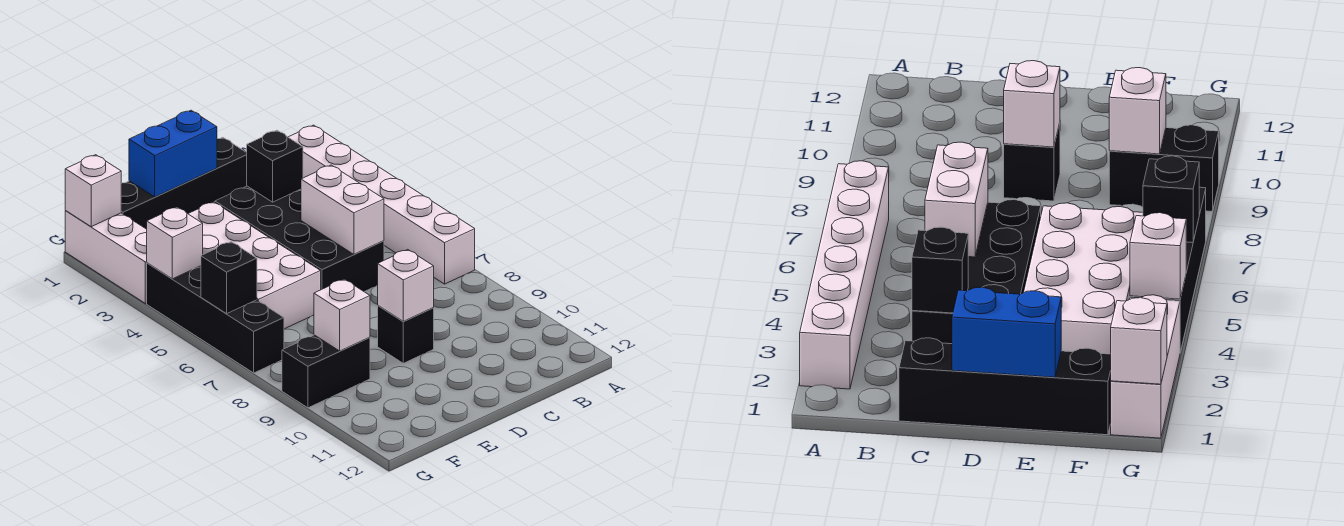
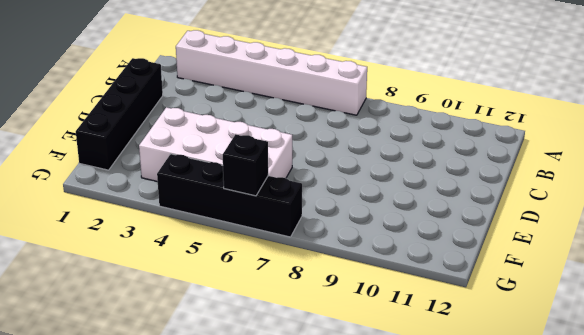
none -> black 2x4 brick [215,186,384,292]
none -> black 1x1 brick [378,306,434,363]
none -> black 1x2 brick [282,335,370,408]

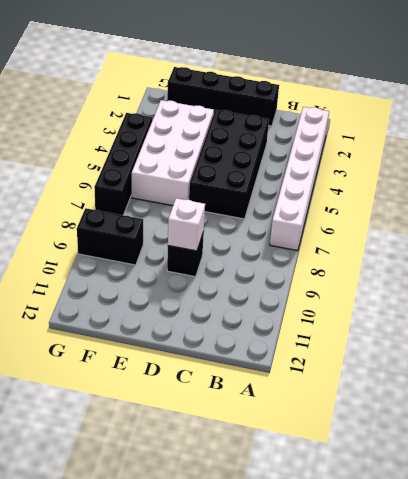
none -> white 1x3 brick [65,211,147,303]
none -> black 1x1 brick [247,130,303,202]
none -> white 1x2 brick [301,165,384,254]

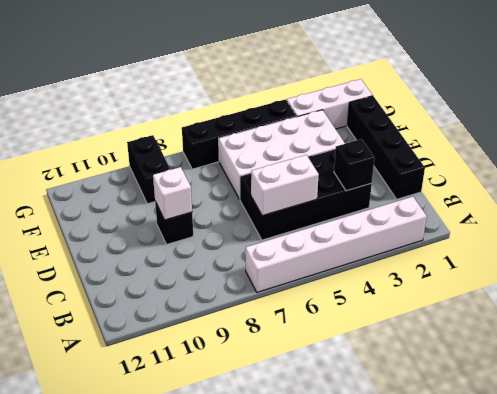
none -> blue 1x2 brick [129,110,217,197]
none -> white 1x1 brick [314,279,370,351]
none -> white 1x1 brick [65,155,121,227]

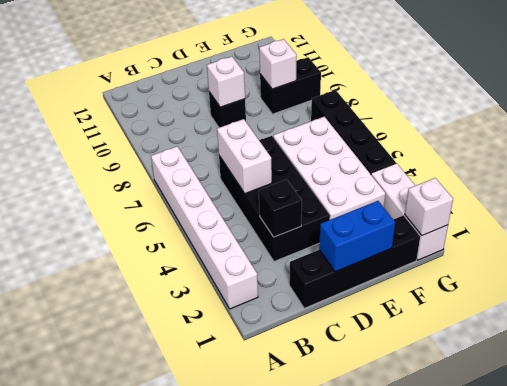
none -> white 1x1 brick [147,207,203,279]
none -> black 1x1 brick [201,242,257,314]

